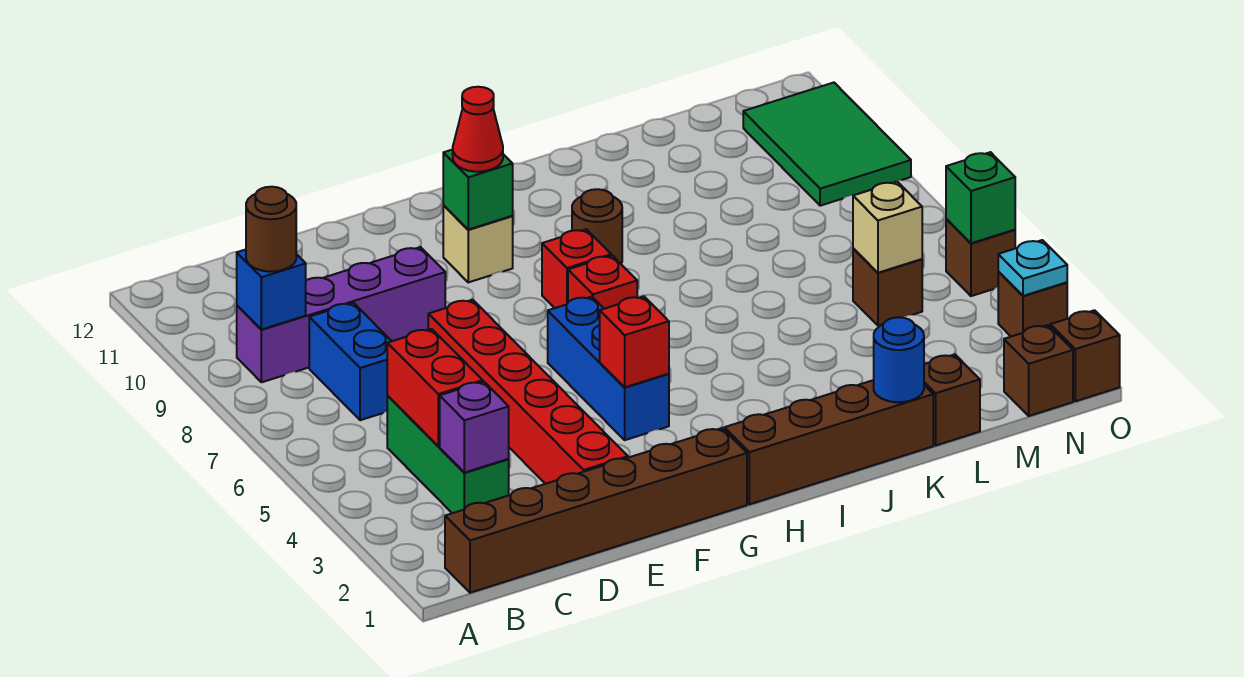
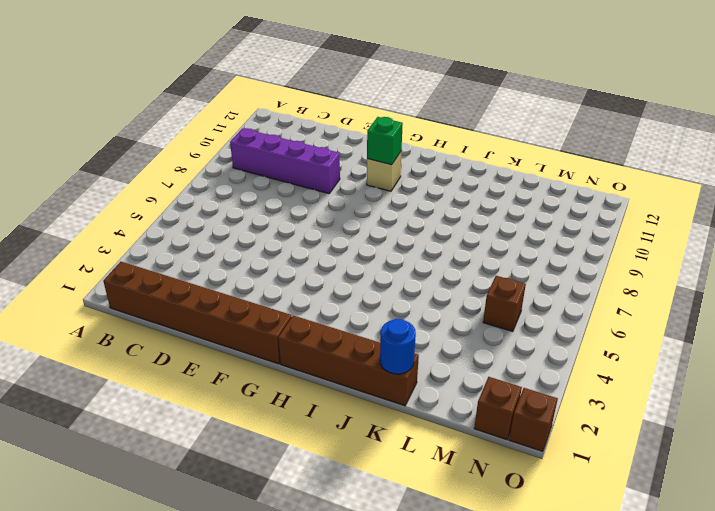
none -> green 1x3 brick [387,396,509,513]
none -> blue 1x2 brick [309,303,392,420]
none -> red 1x6 brick [428,300,628,484]

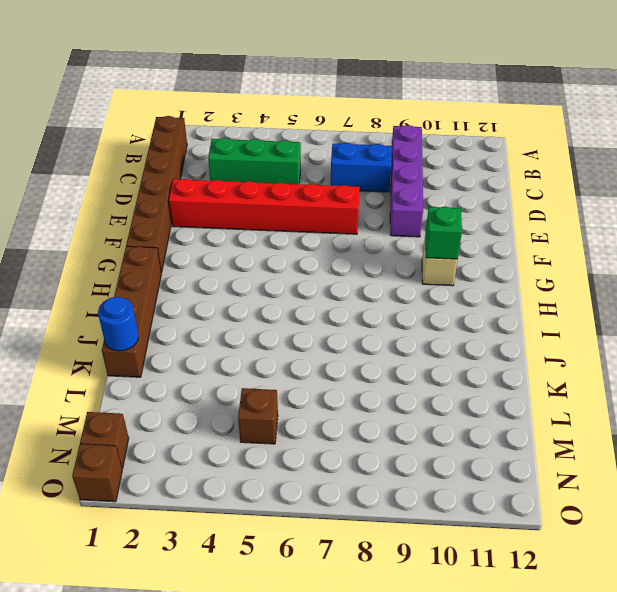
none -> blue 1x3 brick [548,297,669,440]
none -> red 1x1 brick [568,255,637,309]
none -> red 1x1 brick [542,229,611,308]

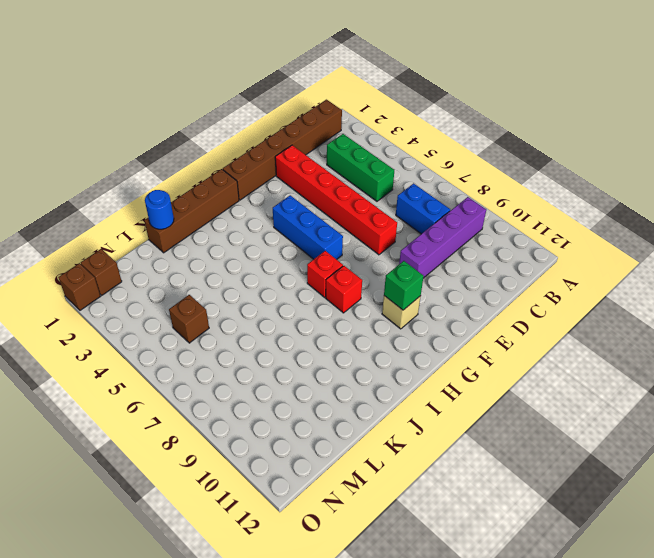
none -> brown 1x1 round brick [572,189,622,264]
none -> brown 1x1 brick [924,354,980,445]
none -> green 2x3 tile [743,83,911,206]

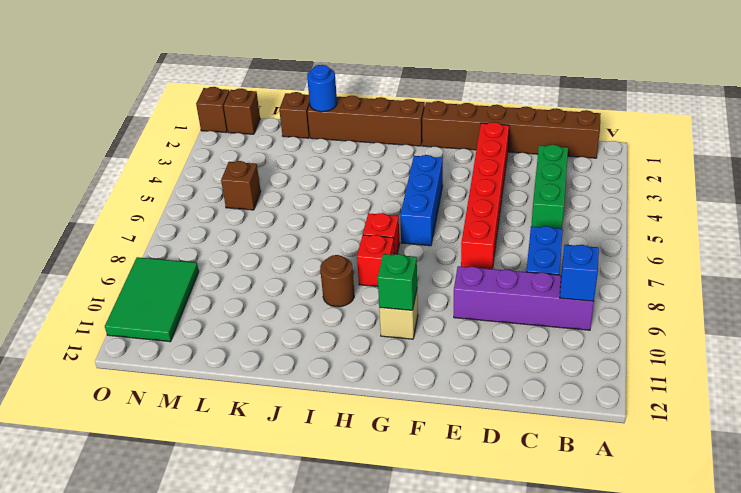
none -> brown 1x1 brick [998,272,1067,336]
none -> brown 1x1 brick [946,219,1015,296]
none -> purple 1x1 brick [440,382,509,473]

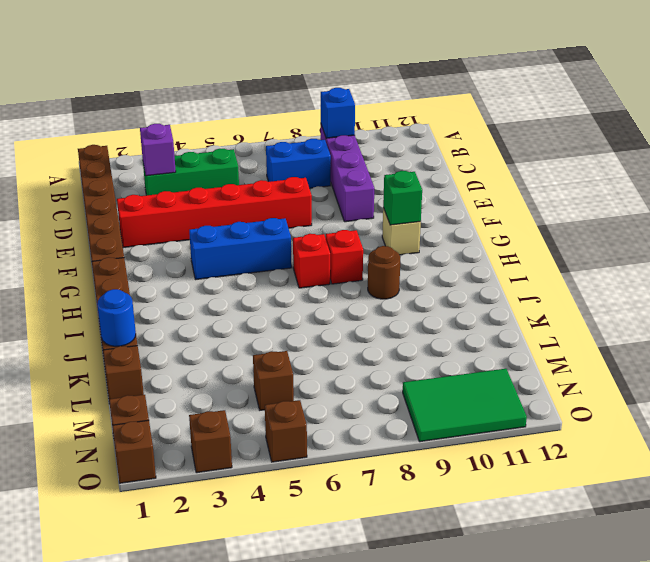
none -> red 1x2 brick [387,329,483,446]
none -> red 1x1 brick [600,296,669,387]
none -> tan 1x1 brick [853,182,922,273]

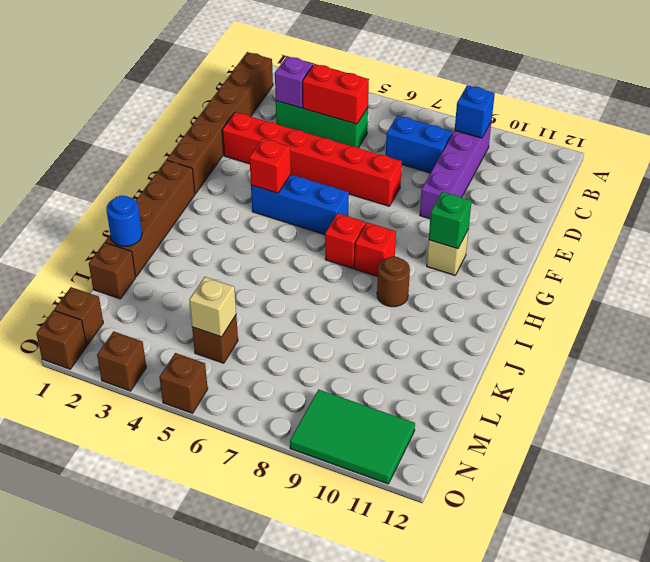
none -> cyan 1x1 plate [998,240,1067,296]
none -> green 1x1 brick [946,152,1015,243]
none -> brown 1x1 round brick [246,187,296,272]

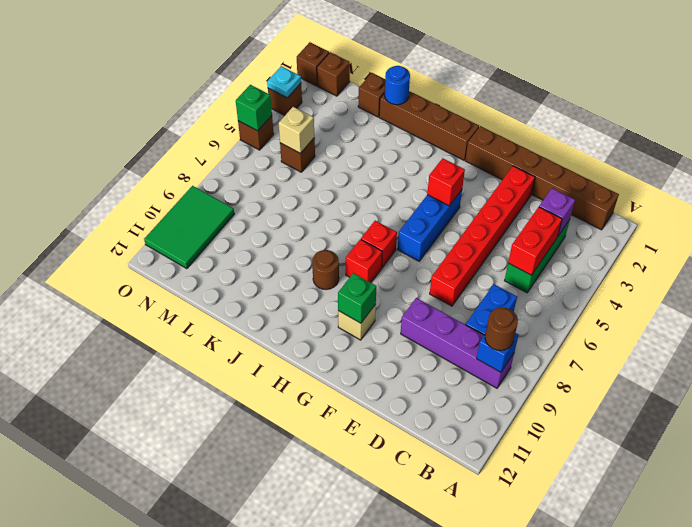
none -> red 1x1 cone [453,87,503,172]

